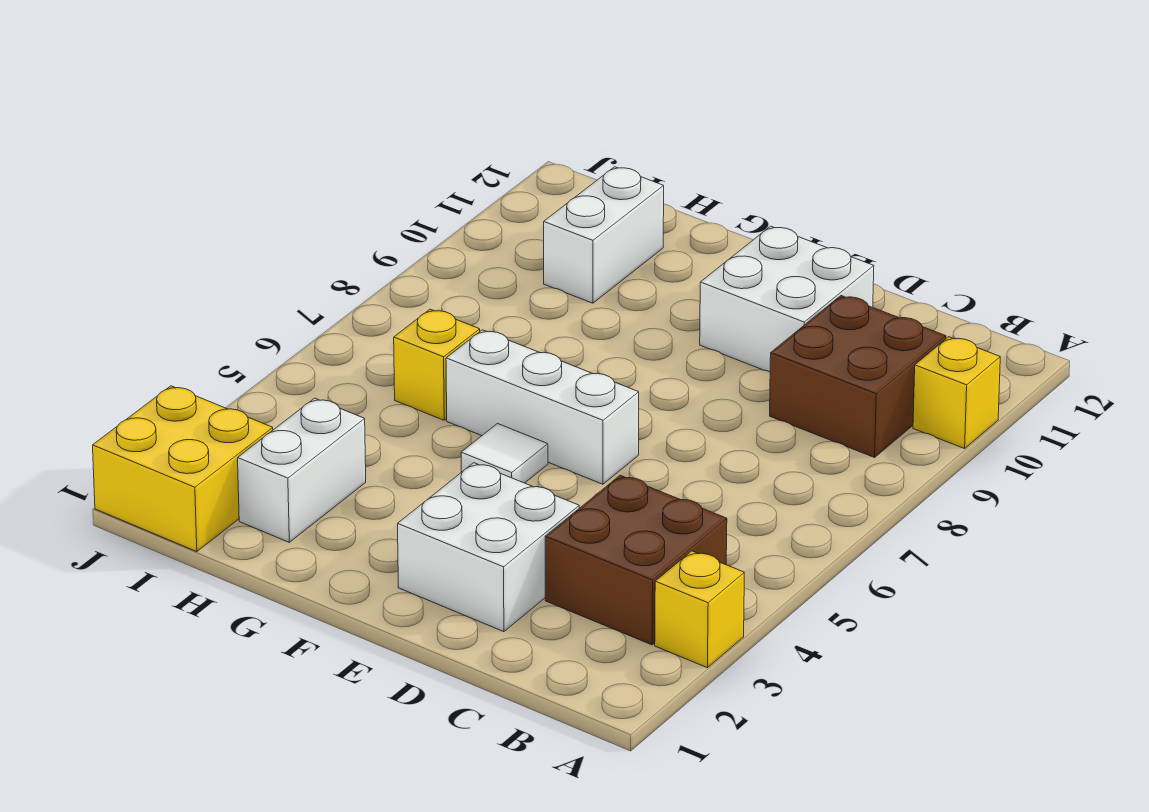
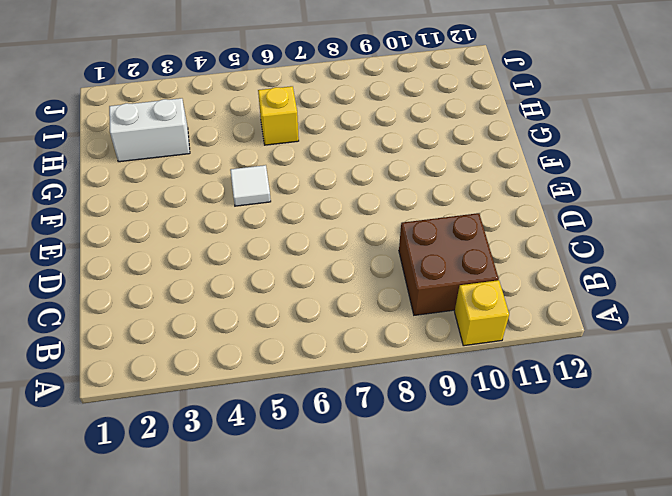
none -> yellow 1x1 brick [655,551,744,668]
none -> brown 2x2 brick [545,475,727,645]
none -> white 2x2 brick [398,463,579,632]

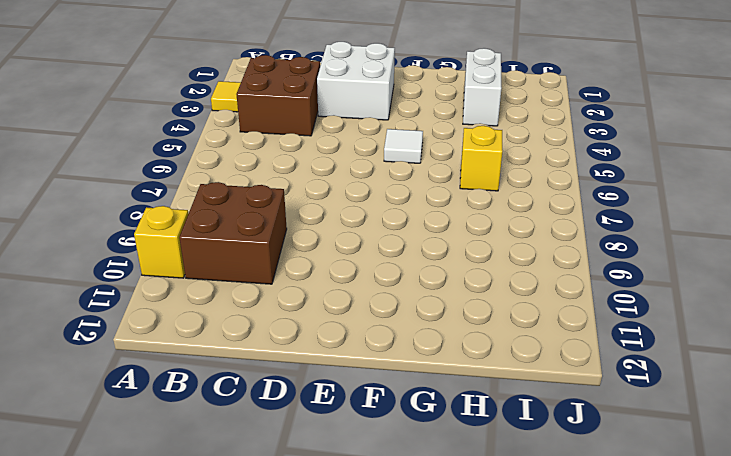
yellow 1x1 tile [211,81,241,112] -> yellow 1x1 brick [655,551,744,668]
none -> white 2x2 brick [700,226,874,372]
none -> white 1x3 brick [446,330,639,484]
none -> white 1x2 brick [544,167,664,303]

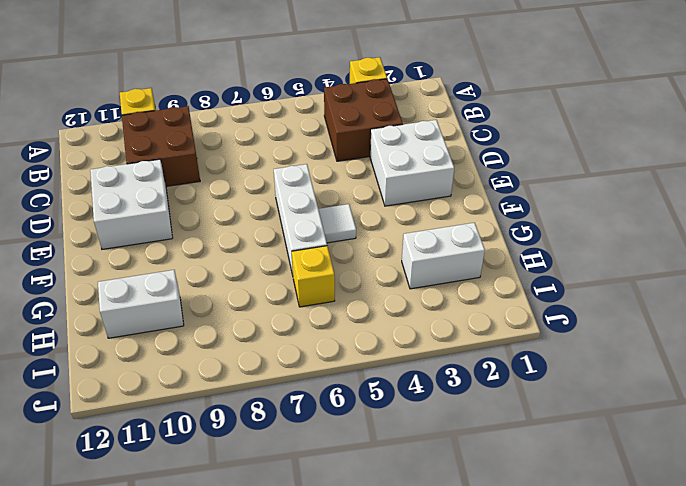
none -> yellow 2x2 brick [93,386,273,552]

